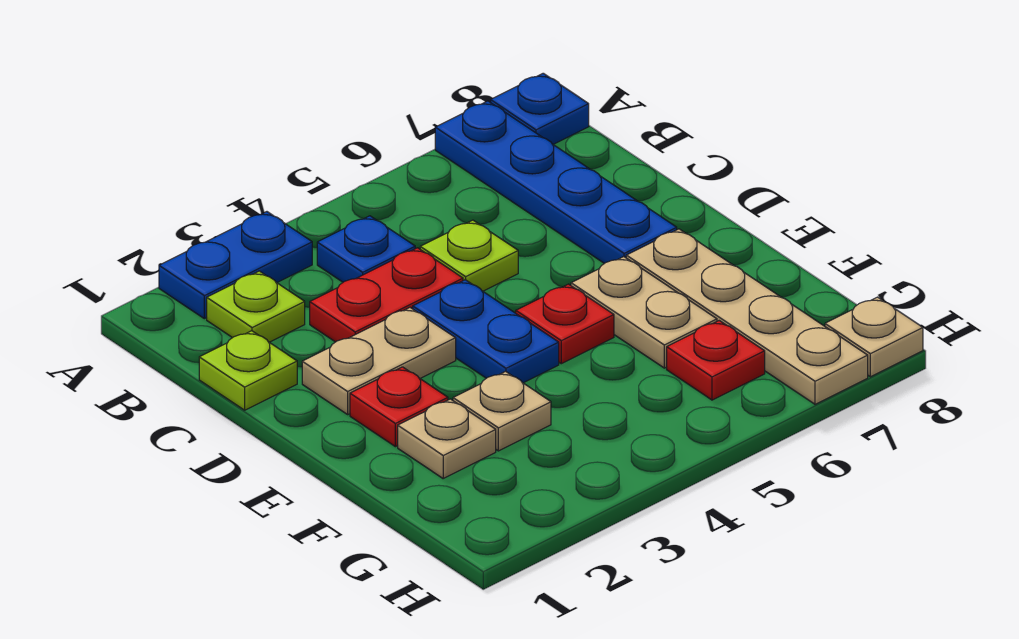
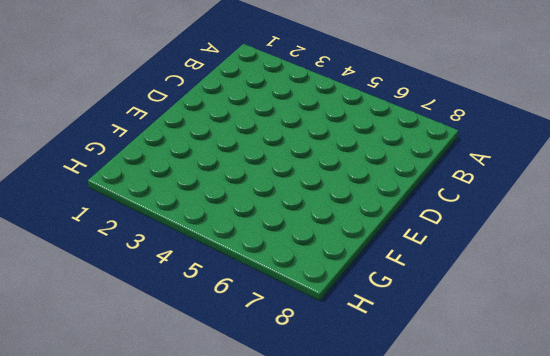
none -> blue 1x2 plate [159,212,312,319]
none -> blue 1x4 plate [435,101,677,263]
none -> blue 1x1 plate [491,73,589,145]

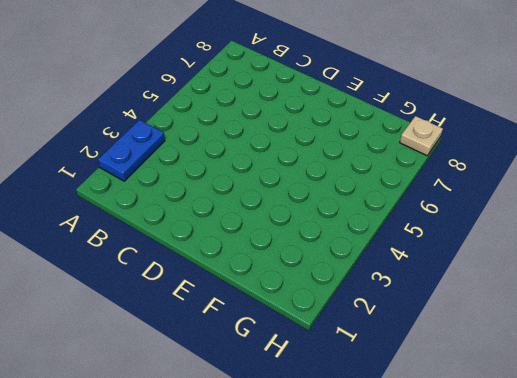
none -> blue 1x4 plate [435,101,677,263]
none -> blue 1x1 plate [491,73,589,145]
none -> lime 1x1 plate [207,271,305,342]

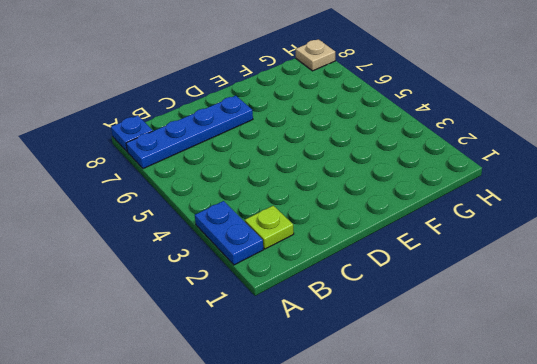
none -> blue 1x1 plate [317,216,415,282]
none -> lime 1x1 plate [199,331,297,410]
none -> red 1x2 plate [310,248,463,342]

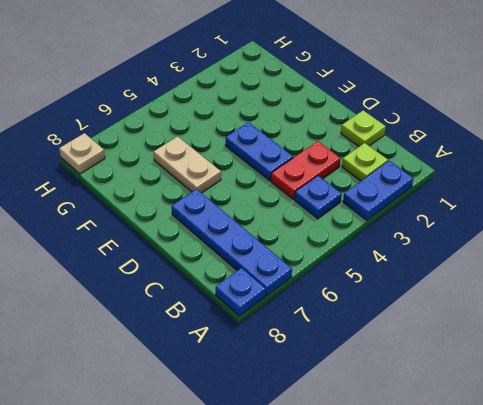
none -> lime 1x1 plate [420,220,518,291]
none -> tan 1x2 plate [302,308,456,414]
none -> red 1x1 plate [350,367,448,447]

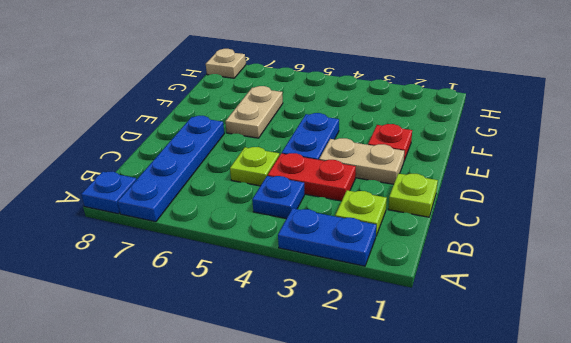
none -> red 1x1 plate [516,284,614,364]
none -> tan 1x4 plate [626,229,868,404]
none -> tan 1x1 plate [398,399,496,478]

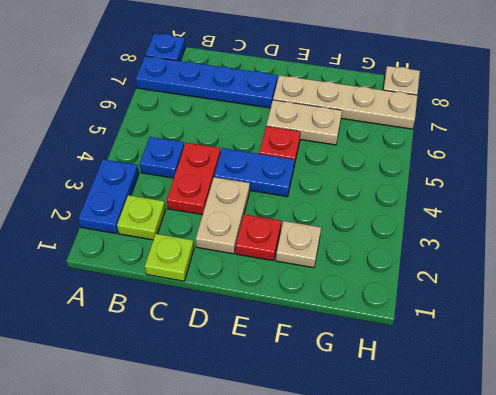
none -> lime 1x1 plate [420,220,518,291]
none -> tan 1x1 plate [453,371,551,451]
none -> red 1x1 plate [667,321,765,400]

